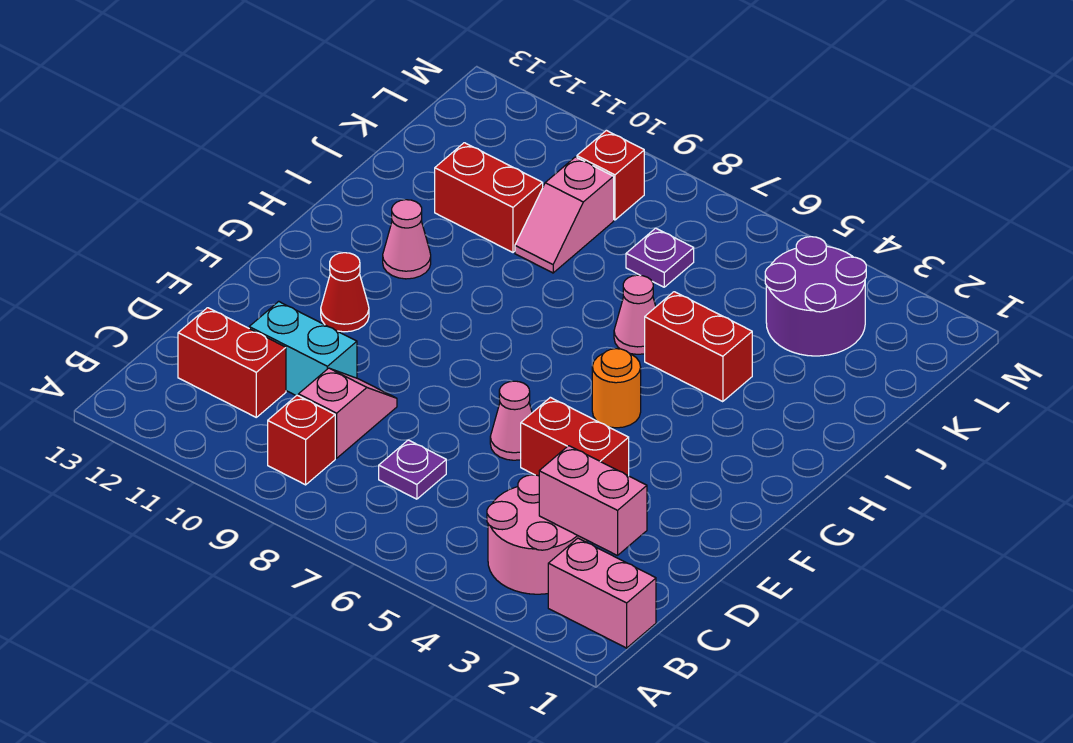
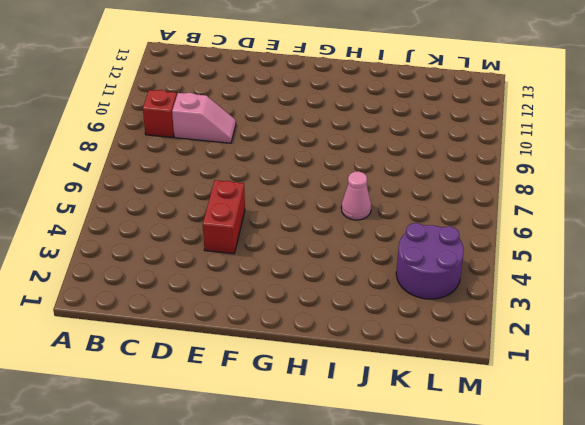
none -> pink 1x2 brick [548,538,656,648]
none -> pink 2x2 round brick [487,475,587,594]
none -> purple 1x1 plate [379,440,446,499]

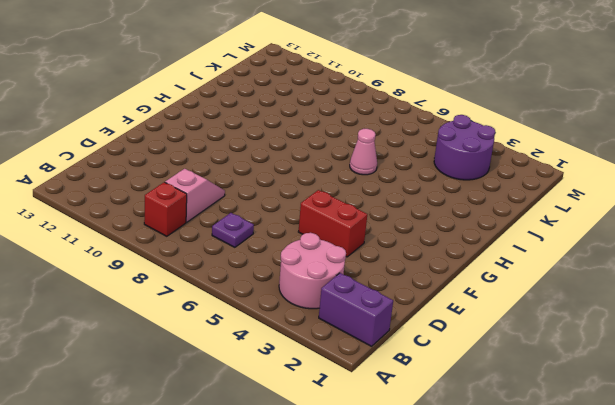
purple 1x2 brick [319,273,393,346] -> pink 1x2 brick [548,538,656,648]
none -> red 1x2 brick [178,308,286,417]
none -> cyan 1x2 brick [249,301,357,396]
none -> pink 1x1 cone [490,381,532,460]

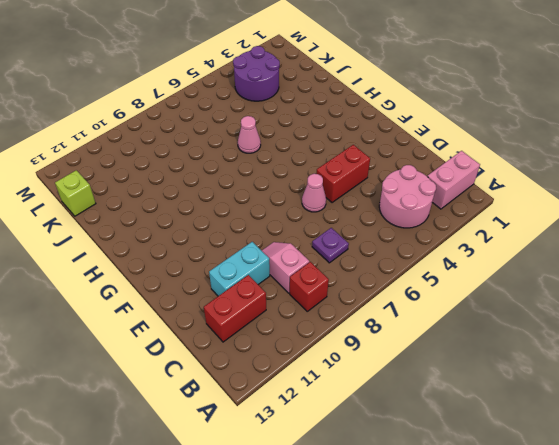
lime 1x1 brick [55,170,96,216] -> none
none -> red 1x1 cone [321,253,369,332]
none -> orange 1x1 round brick [592,349,641,428]
none -> pink 1x1 cone [383,200,431,279]

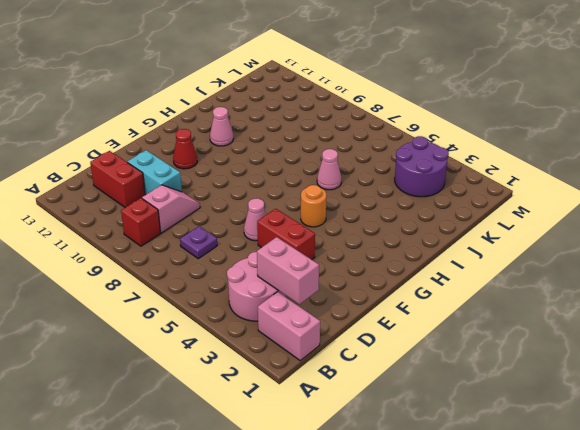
none -> red 1x2 brick [645,292,752,402]
none -> pink 1x2 slope [515,157,614,273]
none -> red 1x2 brick [435,143,543,252]

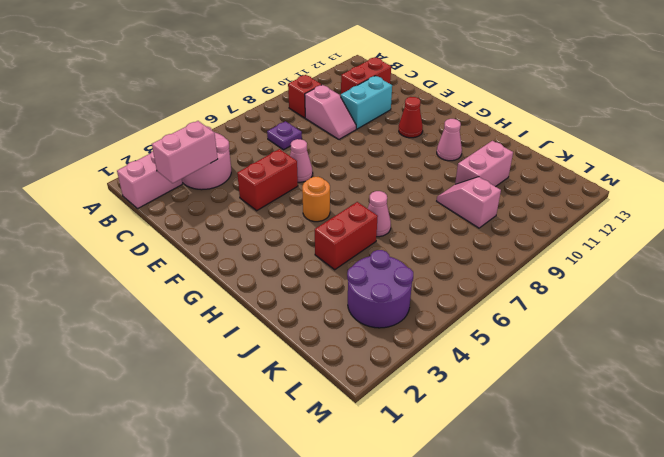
pink 1x2 brick [455,141,513,187] -> red 1x2 brick [435,143,543,252]
none -> purple 1x1 plate [626,228,694,287]
none -> red 1x1 brick [577,130,644,220]

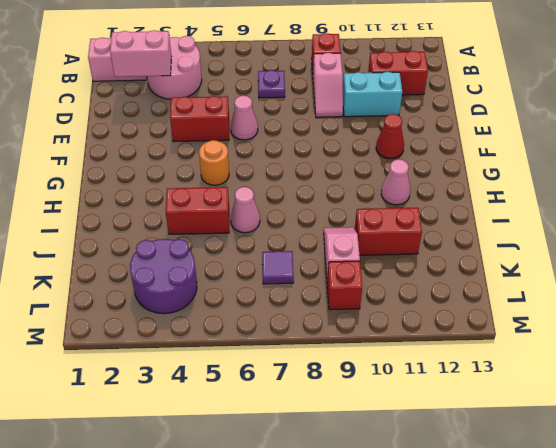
purple 1x1 tile [262,251,294,284] -> purple 1x1 plate [626,228,694,287]

